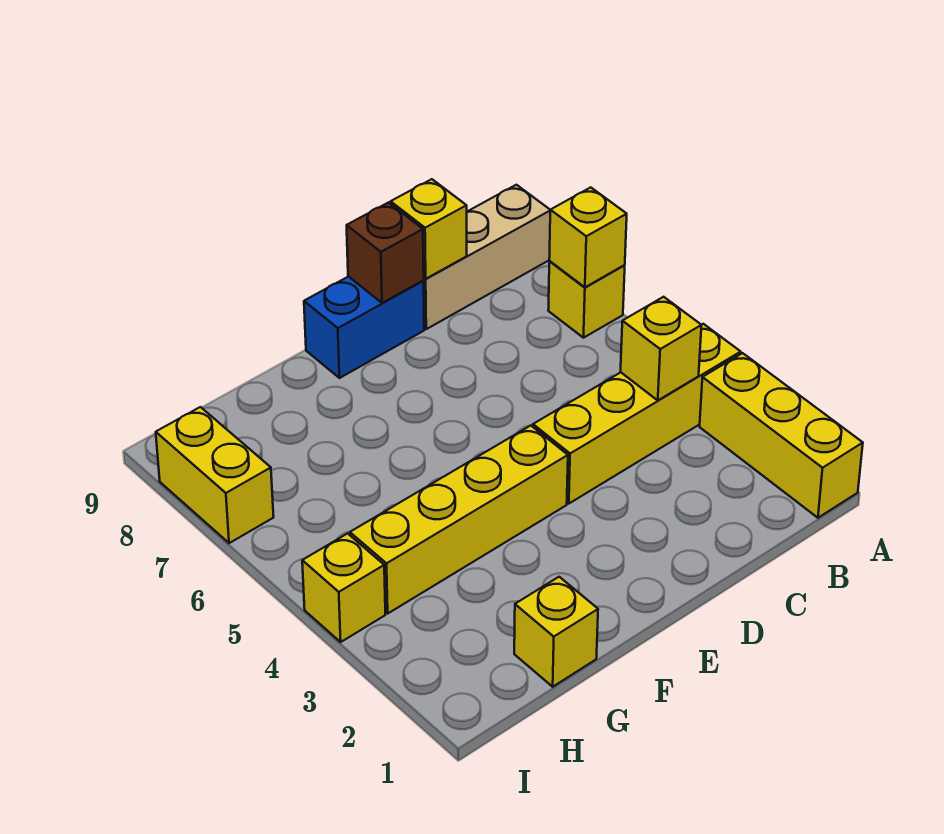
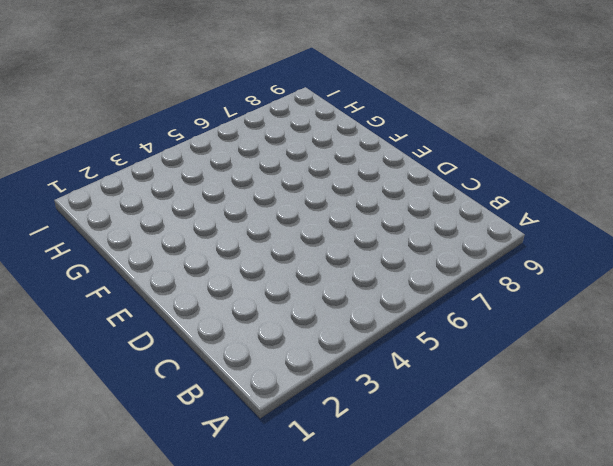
none -> yellow 1x3 brick [700,353,863,518]
none -> yellow 1x4 brick [533,324,741,504]
none -> yellow 1x1 brick [548,262,625,338]

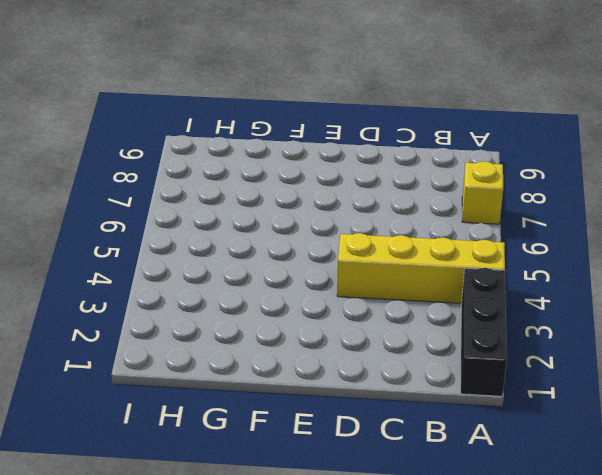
black 1x3 brick [461,268,507,396] -> yellow 1x3 brick [700,353,863,518]
none -> tan 1x3 brick [423,185,550,329]
none -> blue 1x2 brick [304,276,424,378]
none -> yellow 1x4 brick [350,426,568,613]

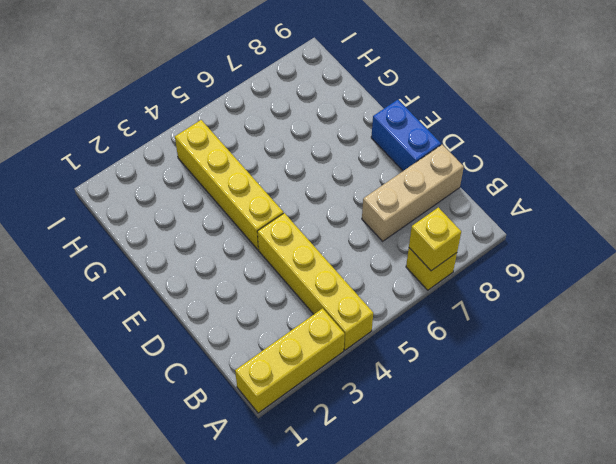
tan 1x3 brick [362,145,464,241] -> tan 1x3 brick turned to [423,185,550,329]
none -> yellow 1x1 brick [514,577,598,687]
none -> yellow 1x1 brick [302,534,385,642]
none -> yellow 1x2 brick [156,407,274,543]

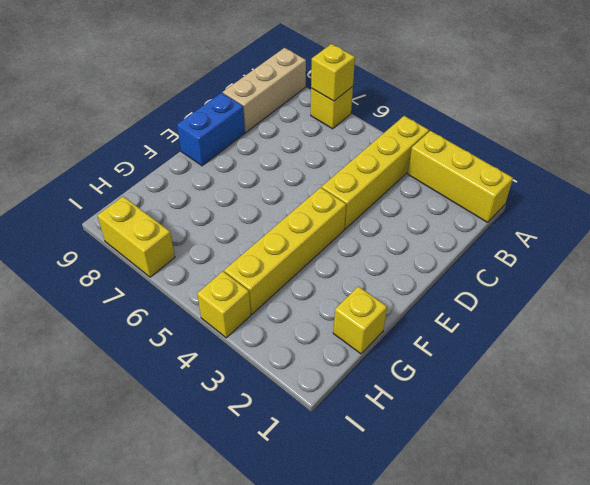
none -> yellow 1x1 brick [621,297,702,400]
none -> yellow 1x1 brick [391,179,467,279]
none -> brown 1x1 brick [347,203,424,303]

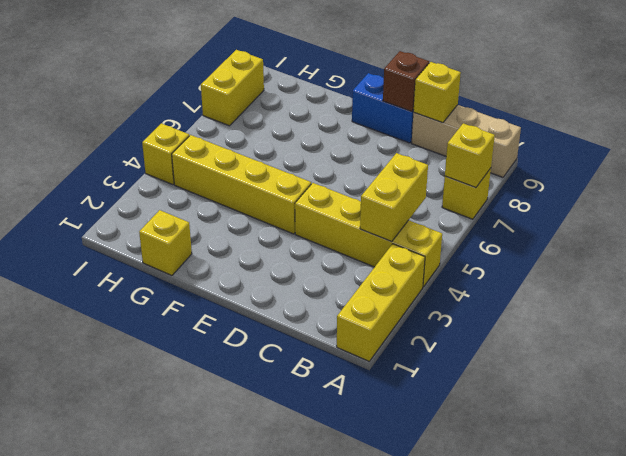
yellow 1x2 brick [360,153,428,242] -> yellow 1x1 brick [621,297,702,400]

